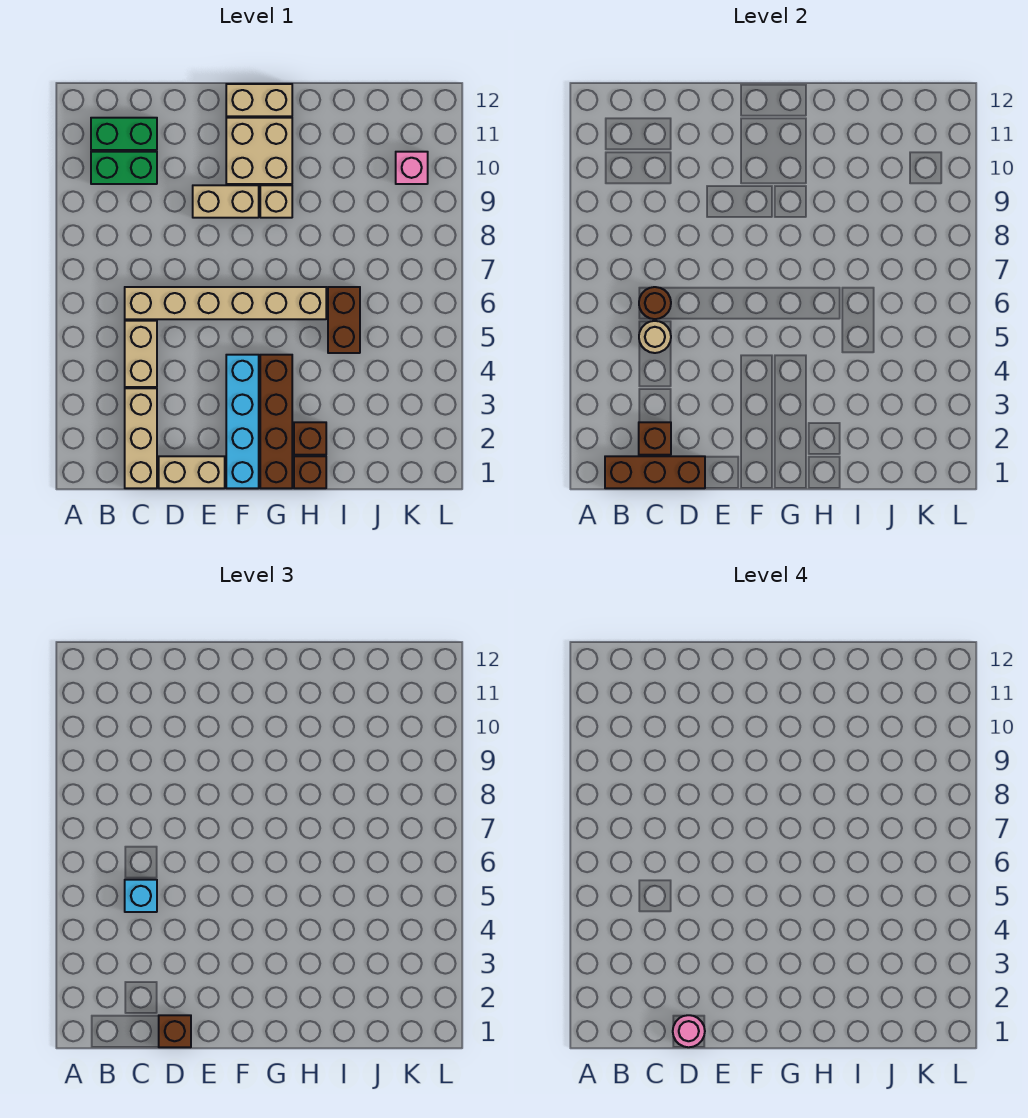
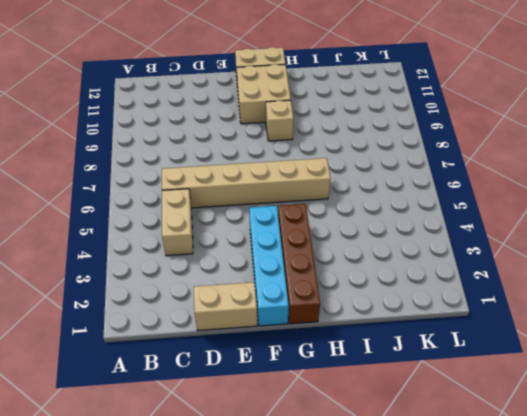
none -> green 1x2 brick [91,152,157,184]
none -> green 1x2 brick [91,118,157,150]
none -> tan 1x3 brick [125,388,157,488]

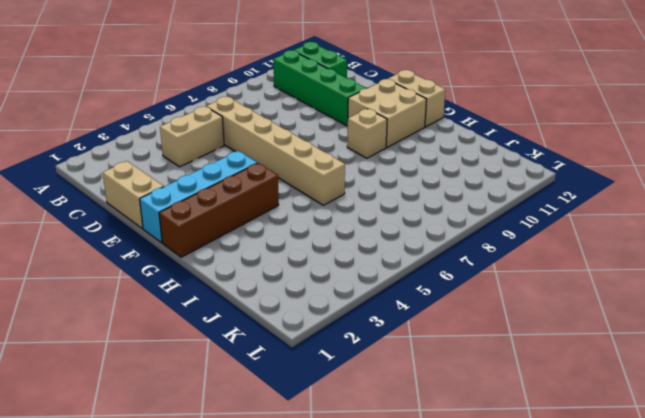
green 1x4 brick [273,50,366,126] -> green 1x2 brick [91,152,157,184]
none -> tan 1x3 brick [125,388,157,488]
none -> tan 1x2 brick [193,185,259,218]
none -> brown 1x1 brick [294,456,326,488]

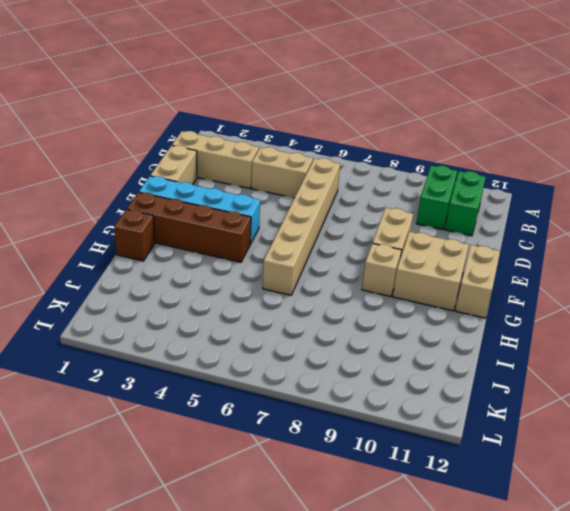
none -> brown 1x1 brick [294,422,326,455]
none -> brown 1x2 brick [328,287,360,353]
none -> pink 1x1 brick [396,152,428,184]

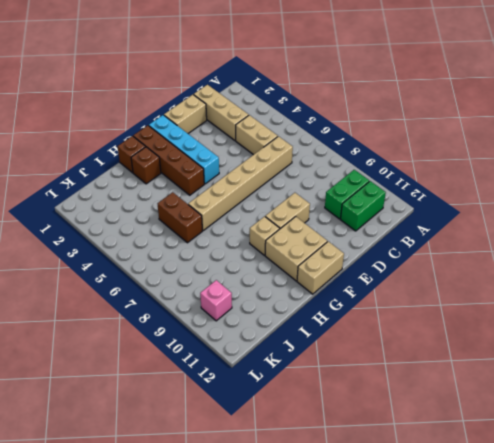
none -> brown 1x3 brick [605,456,705,488]
none -> brown 1x1 brick [639,422,671,455]
none -> tan 1x1 round brick [639,321,671,353]

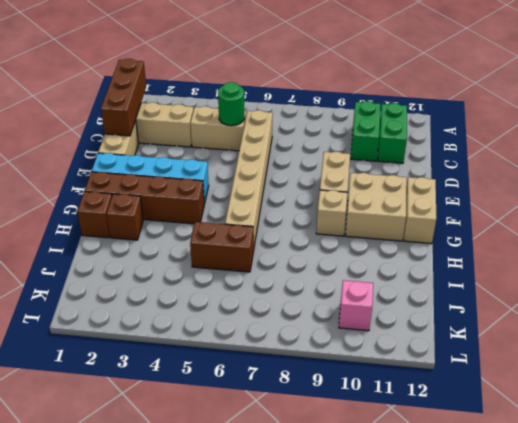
green 1x1 round brick [218,82,244,126] -> tan 1x1 round brick [639,321,671,353]
none -> brown 1x1 brick [639,422,671,455]
none -> brown 1x1 round brick [639,287,671,319]
none -> cyan 1x1 brick [125,880,157,912]

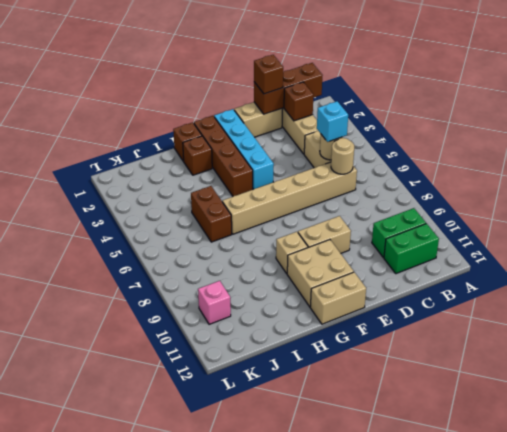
tan 1x1 round brick [331,138,354,174] -> brown 1x1 round brick [639,287,671,319]
none -> pink 1x1 round brick [673,1015,705,1047]

